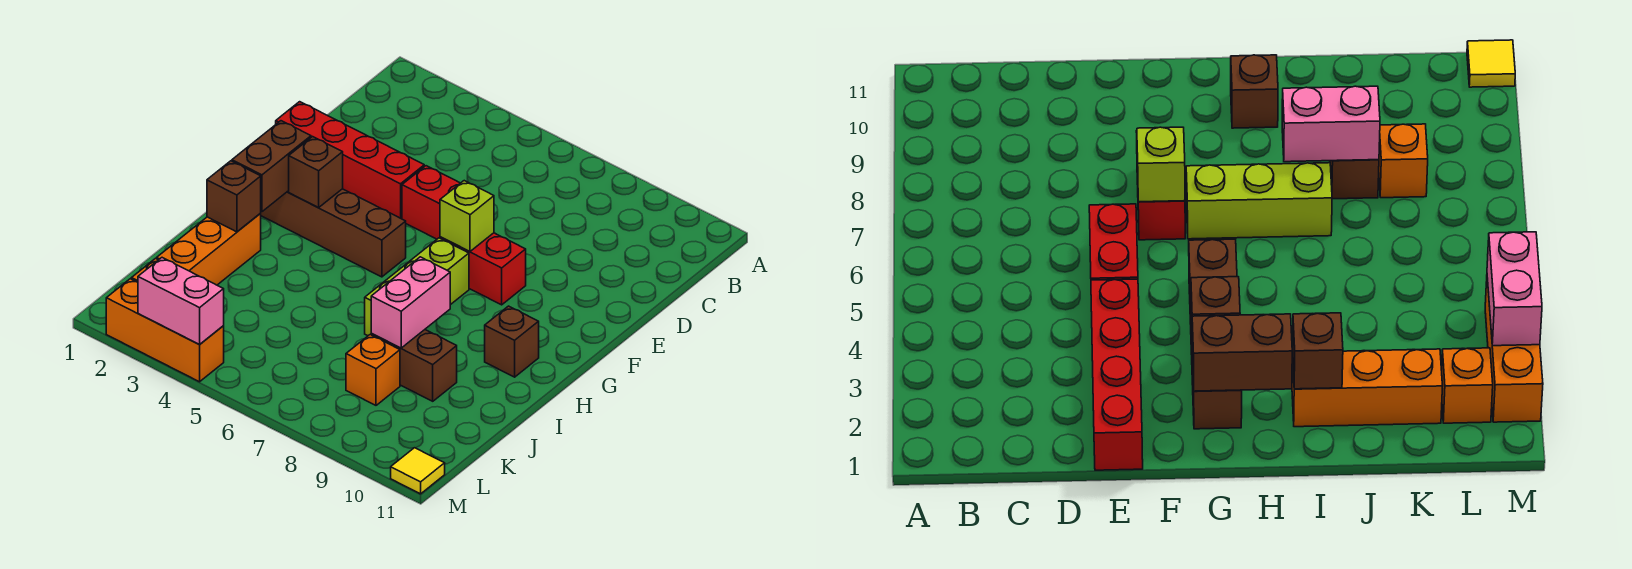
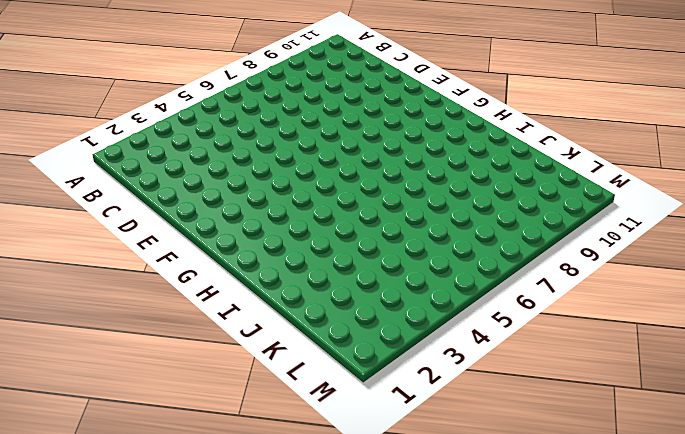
none -> red 1x4 brick [276,102,424,219]
none -> red 1x2 brick [402,166,460,239]
none -> red 1x2 brick [440,233,526,305]

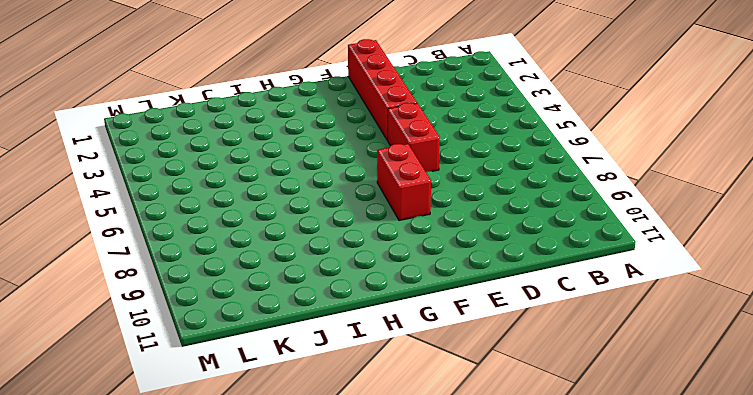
none -> brown 1x4 brick [261,189,406,277]
none -> lime 1x3 brick [365,238,469,336]
none -> brown 1x1 brick [485,306,539,377]

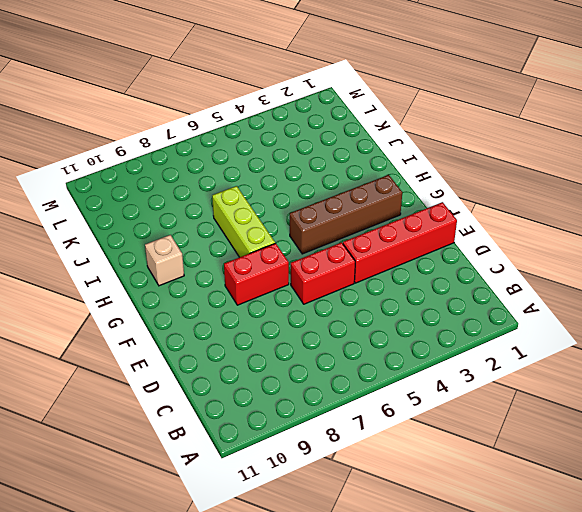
tan 1x1 brick [145,235,184,286] -> brown 1x1 brick [485,306,539,377]
none -> orange 1x3 brick [157,213,261,285]
none -> brown 1x2 brick [371,330,457,401]
none -> orange 1x1 brick [346,335,400,405]

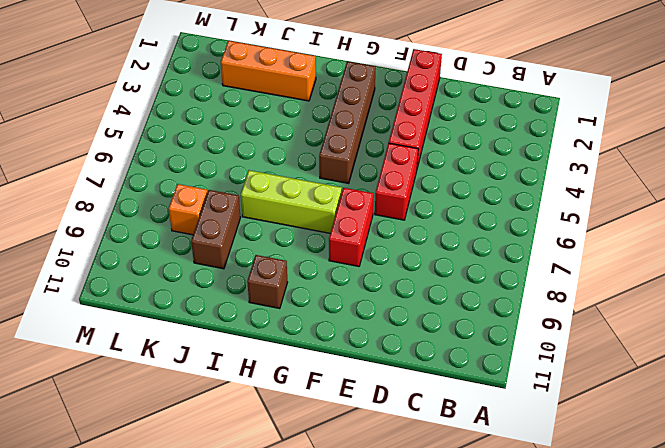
none -> orange 1x1 brick [1442,348,1493,423]
none -> orange 1x3 brick [106,279,224,382]
none -> yellow 1x1 tile [391,448,445,494]

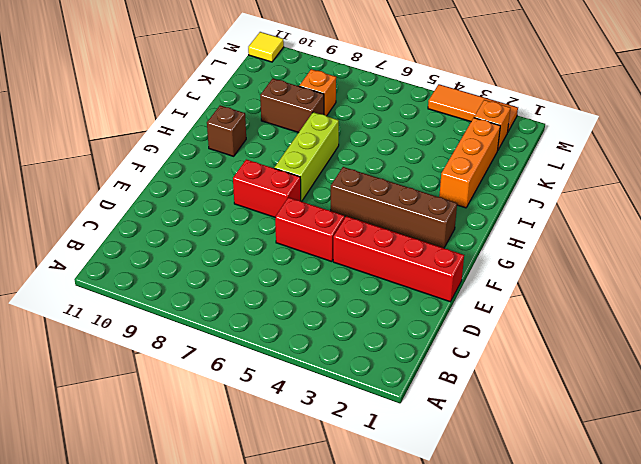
orange 1x3 tile [428,84,518,131] -> orange 1x3 brick [106,279,224,382]
none -> lime 1x1 brick [440,181,494,252]
none -> brown 1x2 brick [232,121,311,212]
none -> brown 1x1 brick [289,137,343,208]

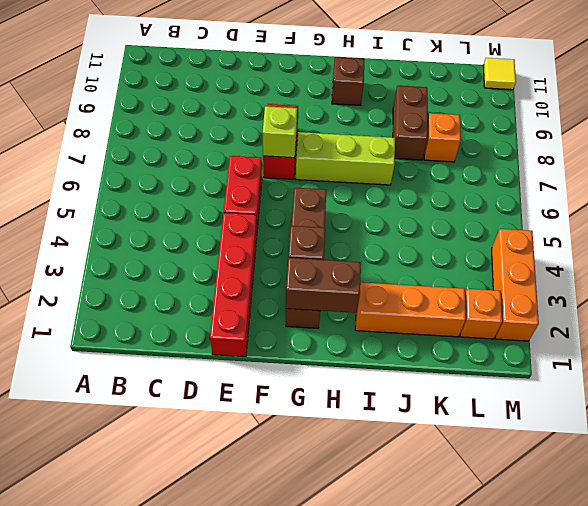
none -> brown 1x1 brick [207,161,261,232]
none -> pink 1x2 brick [371,257,450,348]
none -> pink 1x2 brick [138,258,224,344]

